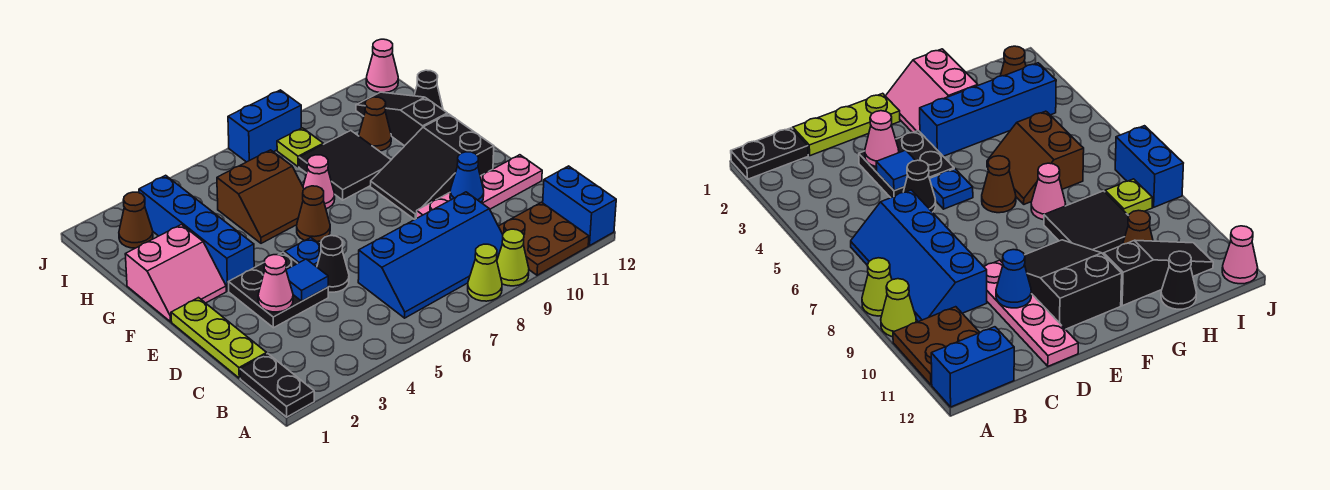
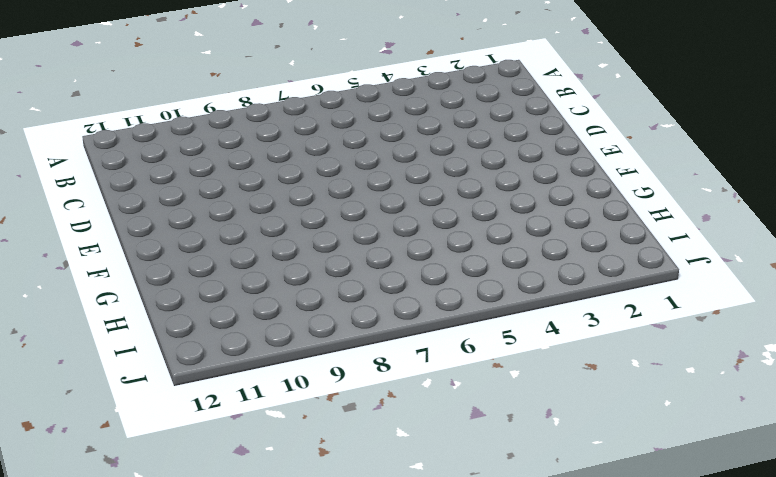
none -> black 1x2 plate [240,353,314,417]
none -> lime 1x1 cone [468,244,502,301]
none -> lime 1x1 cone [497,229,529,286]

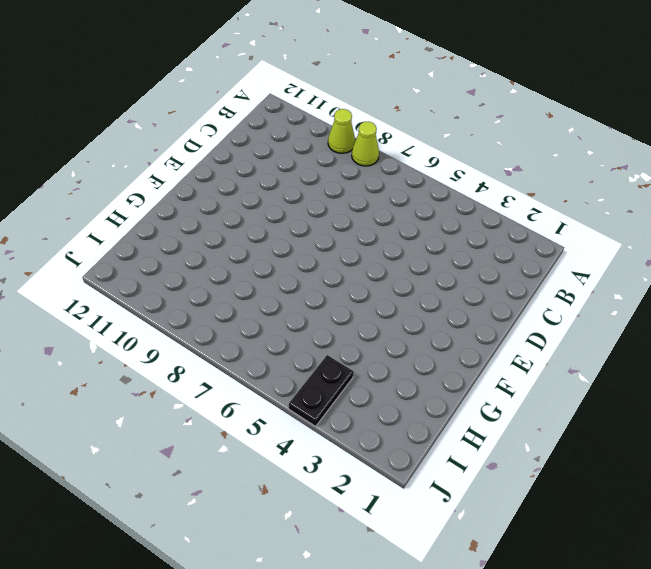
black 1x2 plate [289,355,354,426] -> black 1x2 plate moved to [240,353,314,417]
none -> brown 2x2 plate [499,202,589,275]
none -> blue 1x2 brick [543,166,616,246]
none -> blue 2x4 slope [358,192,503,318]

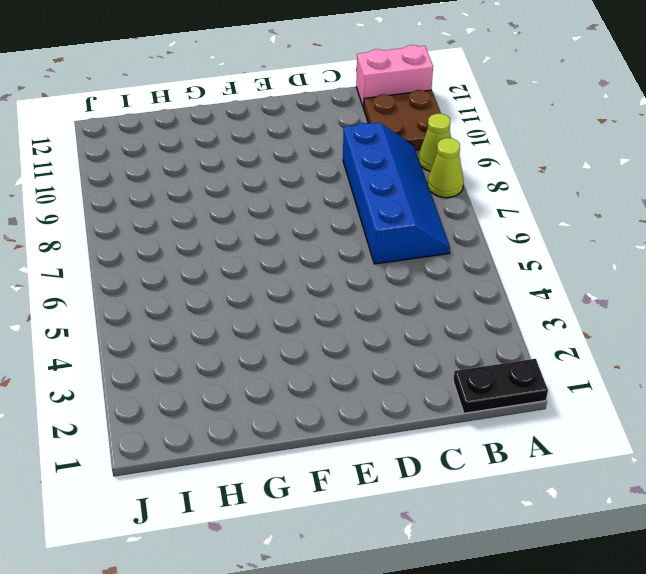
pink 1x2 brick [356,45,433,108] -> blue 1x2 brick [543,166,616,246]
none -> lime 1x3 plate [171,298,267,378]
none -> black 2x2 plate [229,252,328,328]
none -> black 1x1 cone [317,236,349,292]

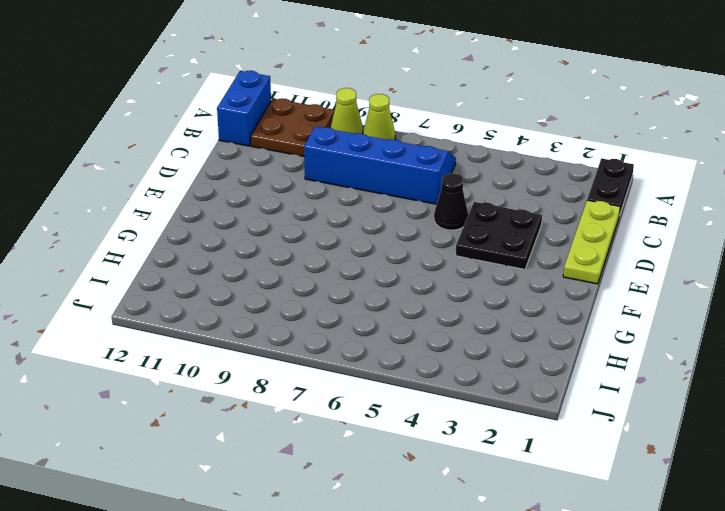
none -> pink 1x4 plate [416,155,542,218]
none -> blue 1x1 plate [285,238,321,267]
none -> black 2x3 slope [370,114,494,220]

